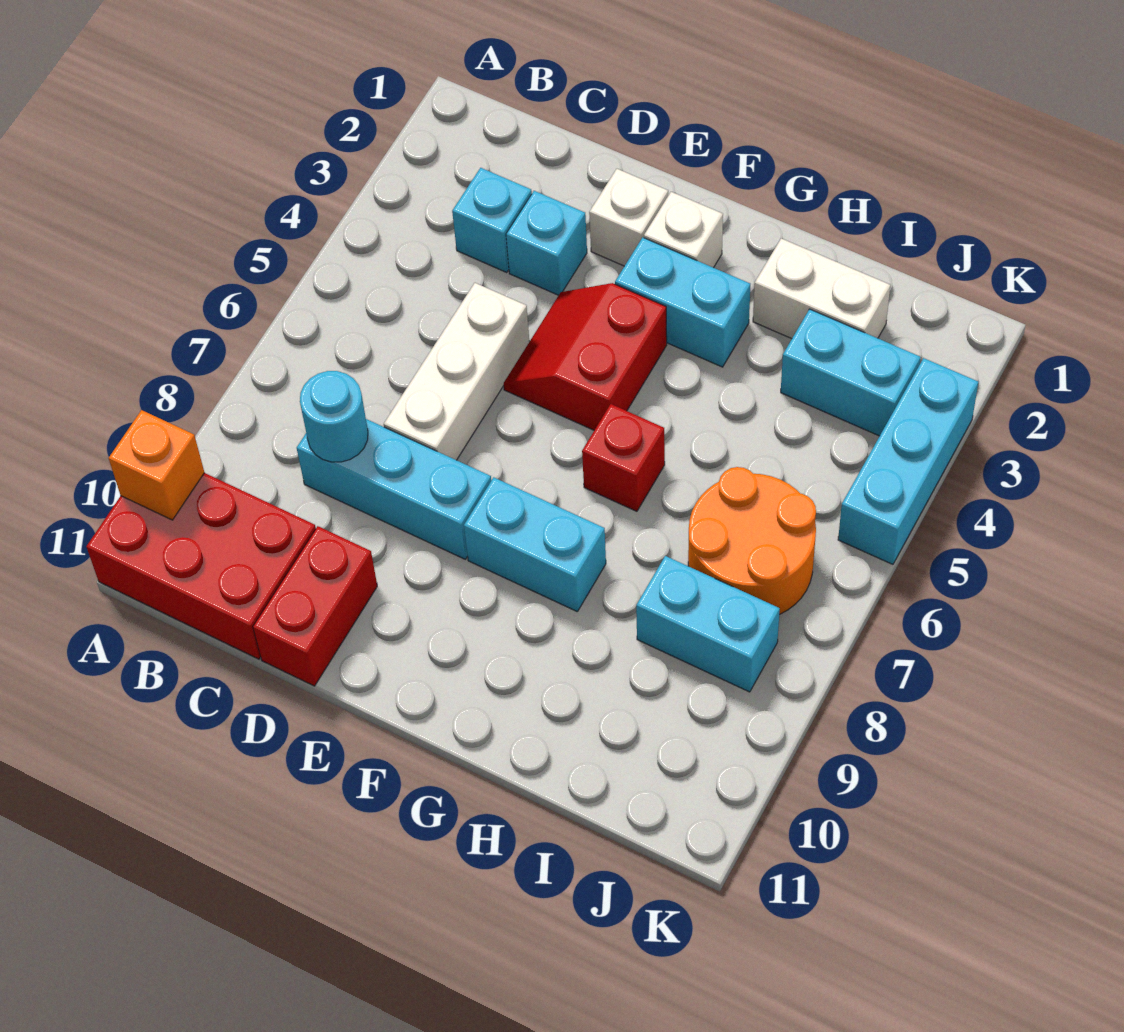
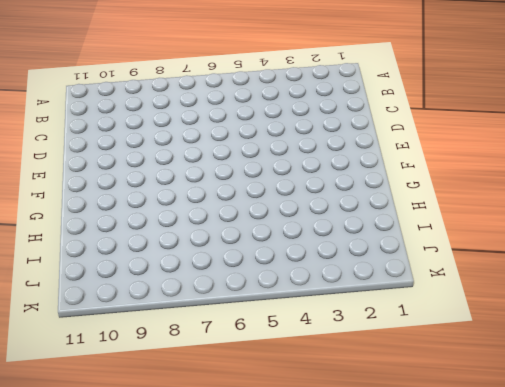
none -> red 2x3 brick [86,473,316,659]
none -> cyan 1x1 brick [452,168,532,272]
none -> cyan 1x3 brick [297,419,491,559]

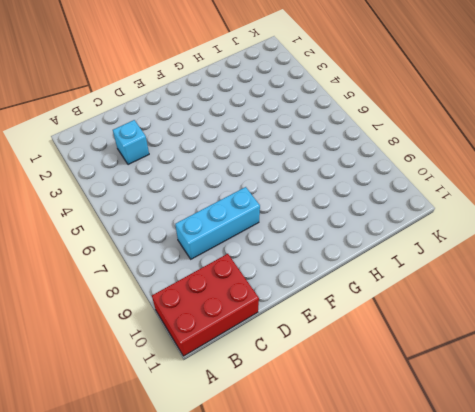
none -> cyan 1x1 brick [506,191,587,295]
none -> white 1x3 brick [384,283,529,460]
none -> red 1x2 brick [253,526,377,686]

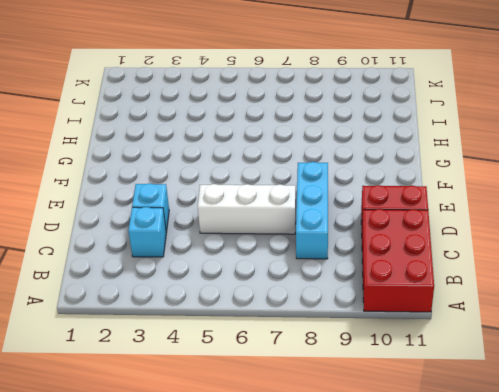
none -> white 1x1 brick [589,169,668,266]
none -> red 2x2 slope [504,283,667,430]
none -> white 1x1 brick [644,192,723,268]

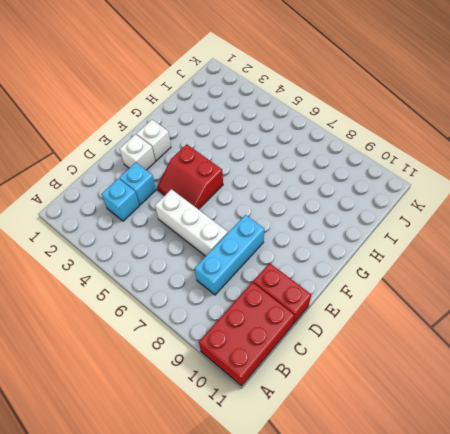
none -> cyan 1x2 brick [615,237,750,367]
none -> cyan 1x2 brick [464,477,606,611]
none -> red 1x1 brick [582,404,665,511]

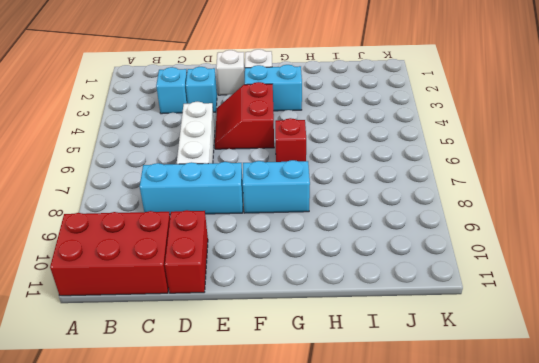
none -> white 1x2 brick [753,238,890,339]
none -> cyan 1x2 brick [781,309,921,436]
none -> orange 2x2 round brick [688,467,816,615]

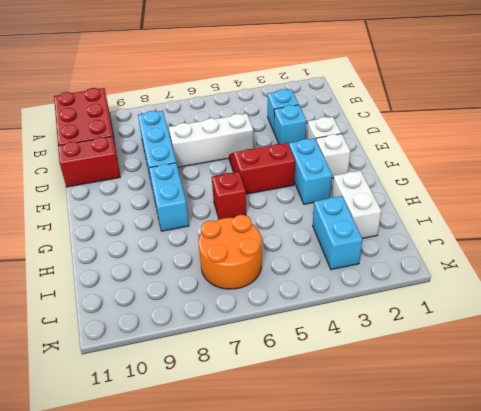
none -> cyan 1x2 brick [636,556,780,692]
none -> cyan 1x3 brick [838,358,978,564]
none -> orange 1x1 brick [109,410,204,520]

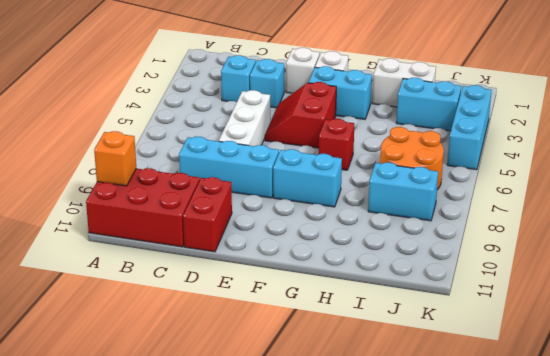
none -> cyan 1x1 round brick [300,371,368,462]

